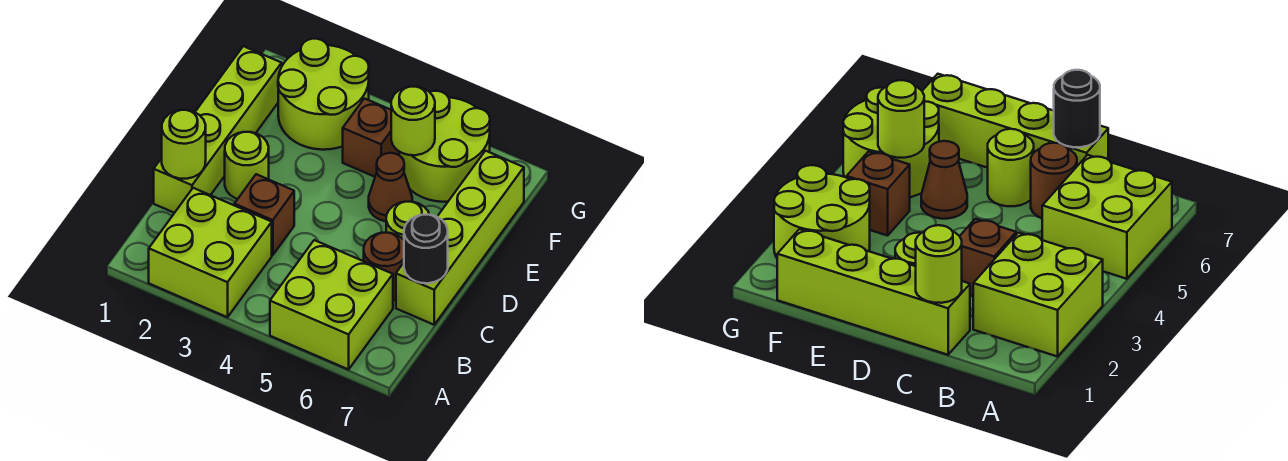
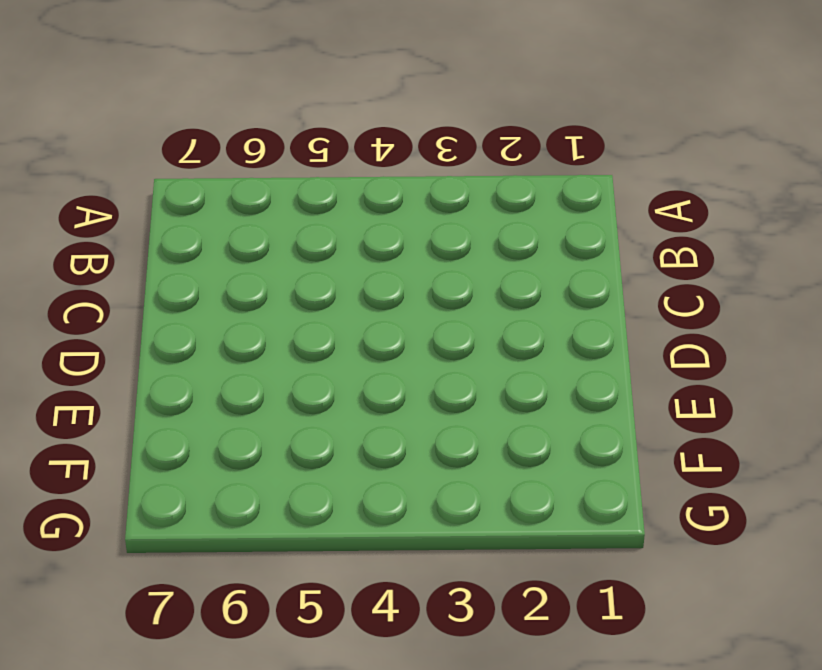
none -> lime 2x2 brick [149,188,272,317]
none -> lime 2x2 brick [270,240,393,369]
none -> lime 1x4 brick [154,46,282,213]

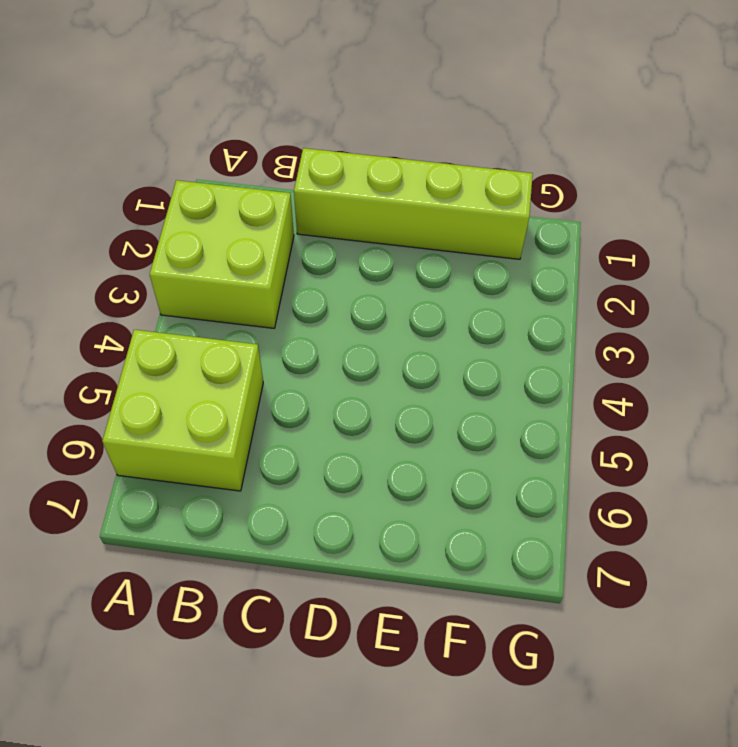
none -> brown 1x1 brick [234,174,294,255]
none -> brown 1x1 round brick [364,233,404,300]
none -> lime 1x4 brick [396,151,524,325]

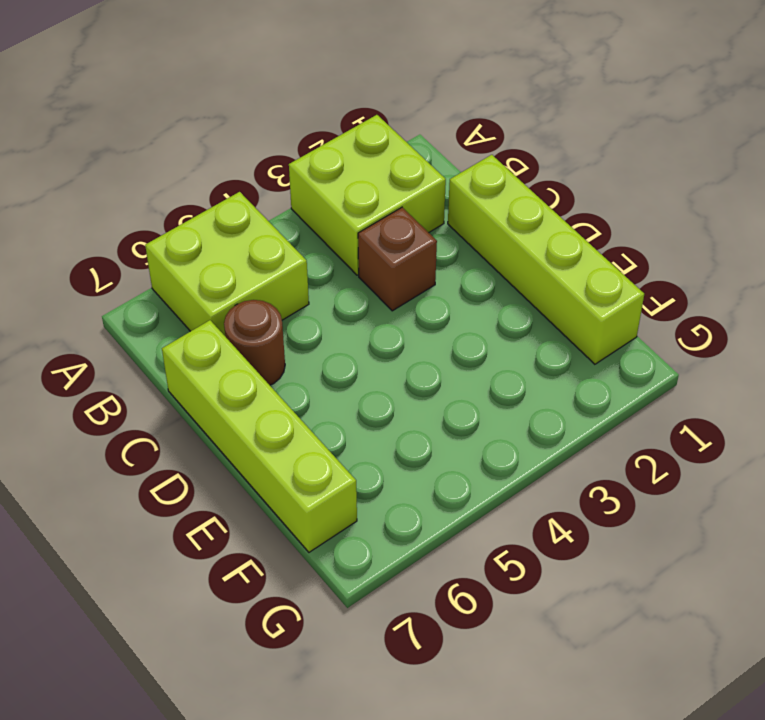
none -> lime 1x1 round brick [225,132,269,199]
none -> lime 1x1 round brick [386,202,429,240]
none -> brown 1x1 cone [369,153,412,221]

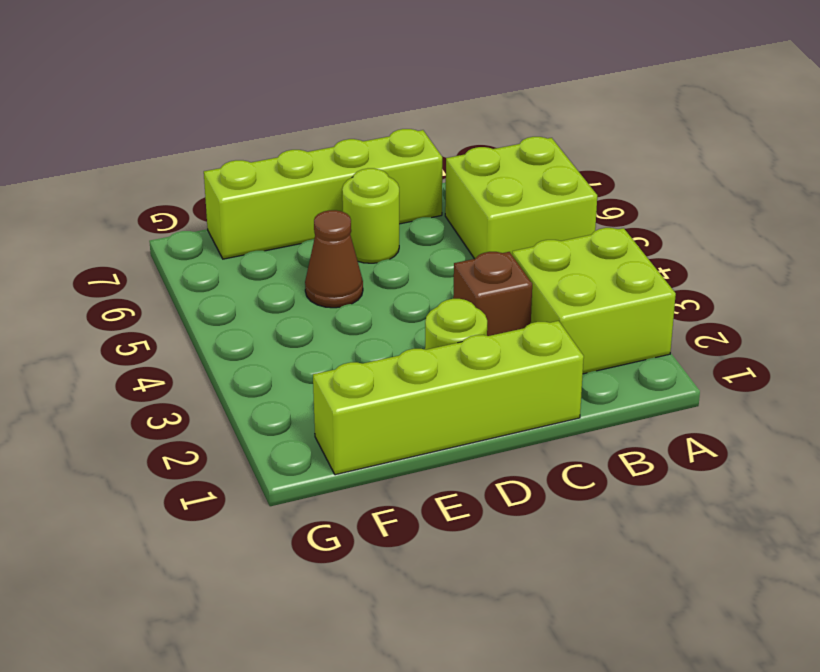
none -> brown 1x1 round brick [364,233,404,300]
none -> lime 2x2 round brick [278,39,369,150]
none -> brown 1x1 brick [343,99,399,177]

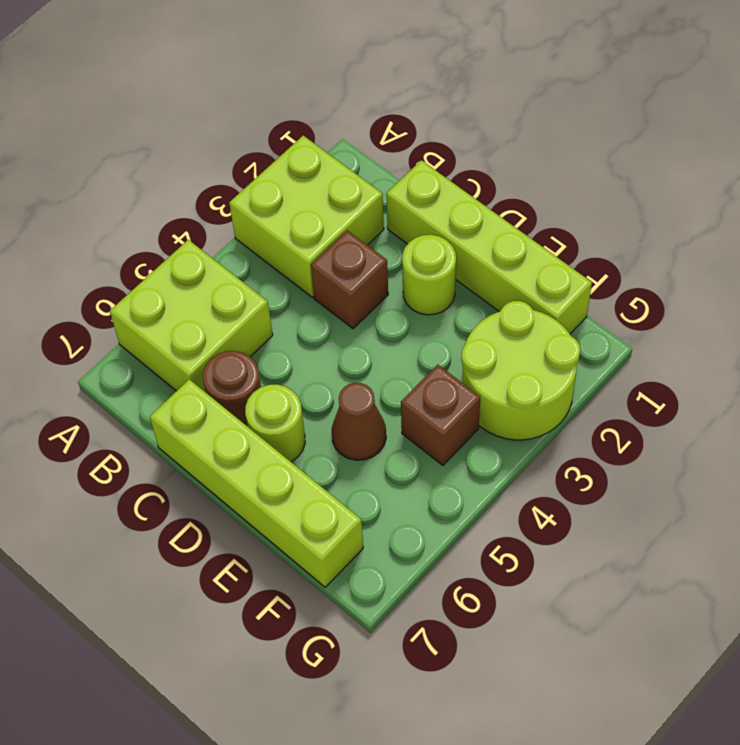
none -> lime 2x2 round brick [399,91,490,202]
none -> lime 1x1 round brick [162,110,206,179]
none -> black 1x1 round brick [404,215,448,283]

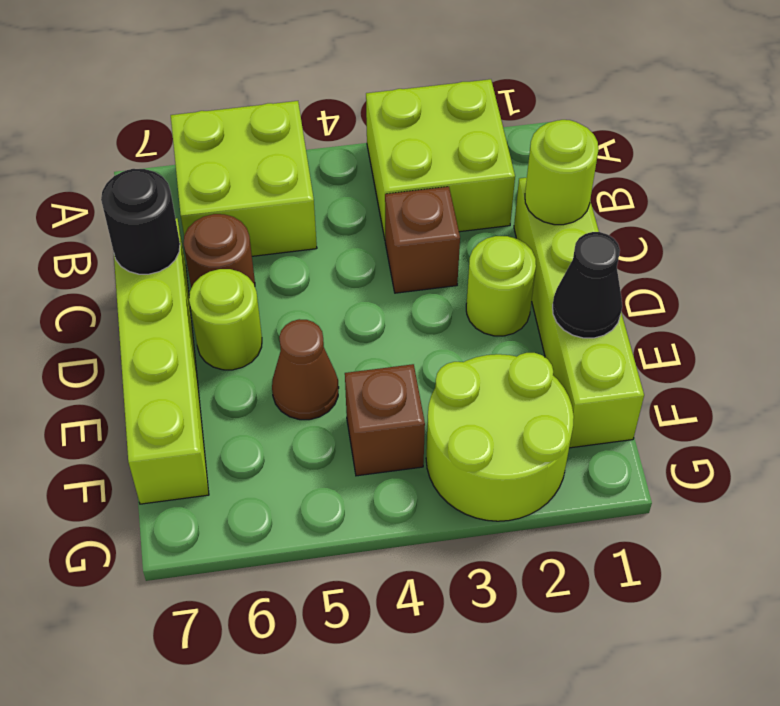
black 1x1 cone [553,232,622,338] -> none
none -> lime 2x2 round brick [399,91,490,202]
none -> lime 1x1 round brick [391,87,435,155]

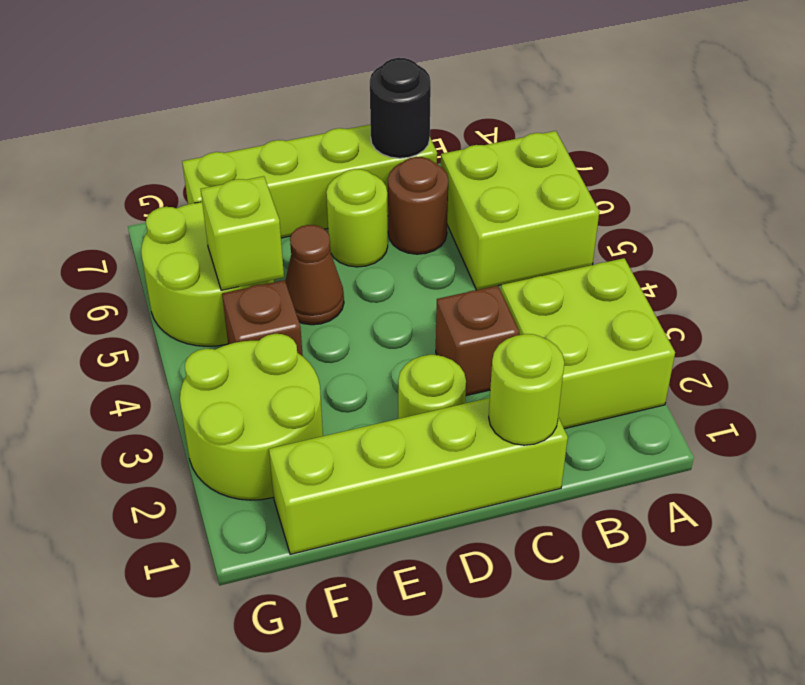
lime 1x1 brick [201,176,284,290] -> lime 1x1 round brick [391,87,435,155]

